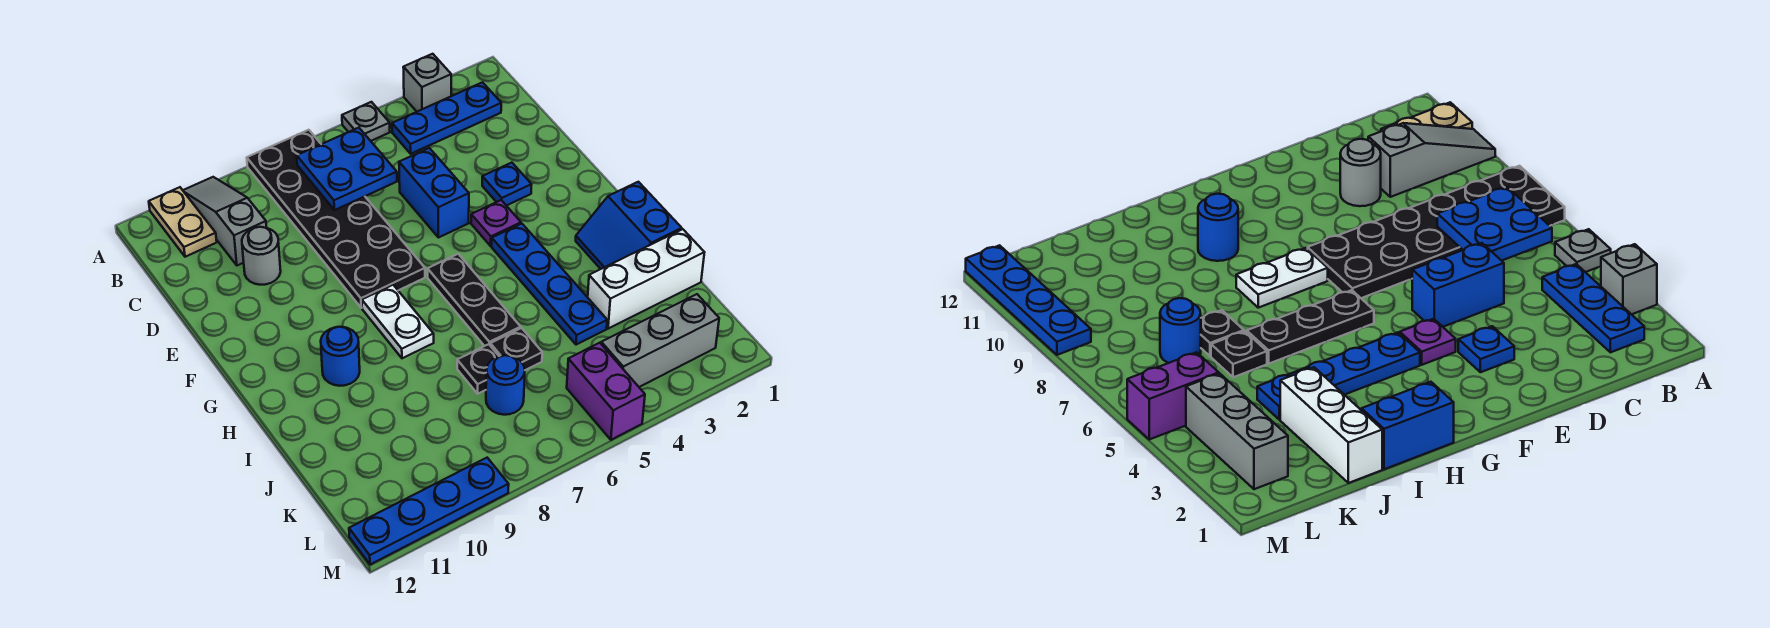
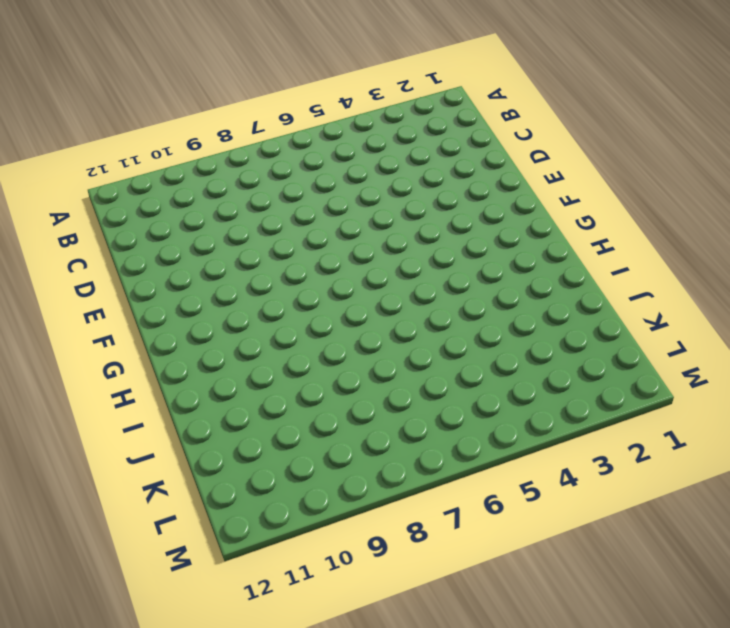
none -> grey 1x1 brick [403,54,451,112]
none -> grey 1x1 plate [342,102,390,141]
none -> black 2x6 plate [247,130,425,308]

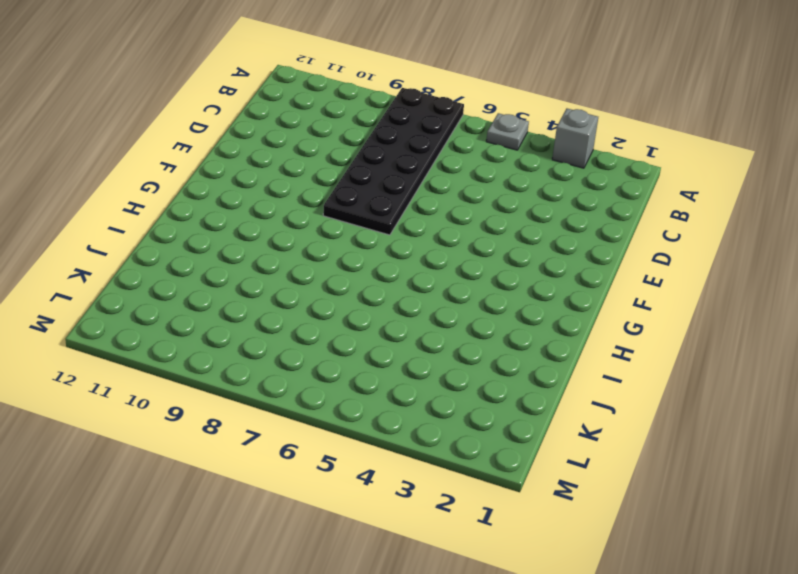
none -> grey 1x3 slope [183,177,266,265]
none -> tan 1x2 plate [149,187,217,257]
none -> blue 1x3 plate [392,82,501,154]

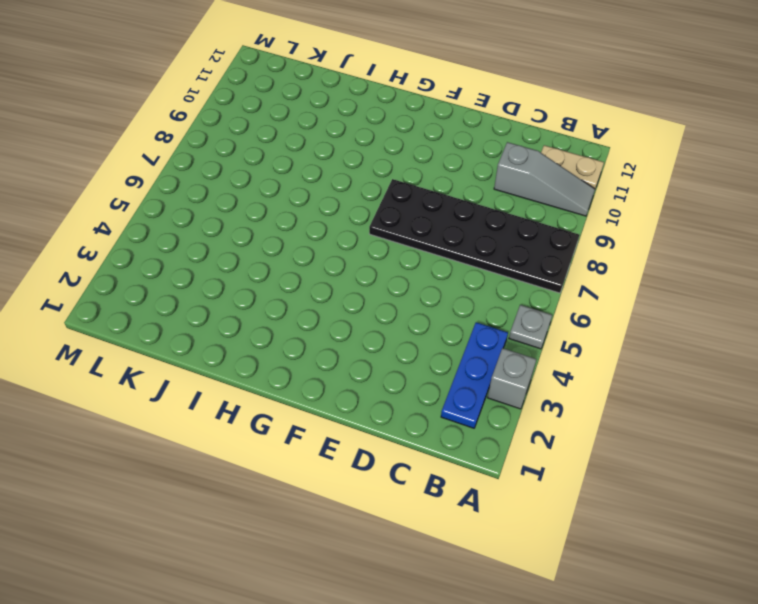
none -> blue 1x2 brick [399,148,469,238]
none -> grey 1x1 round brick [242,227,281,285]
none -> blue 1x1 plate [482,163,532,206]

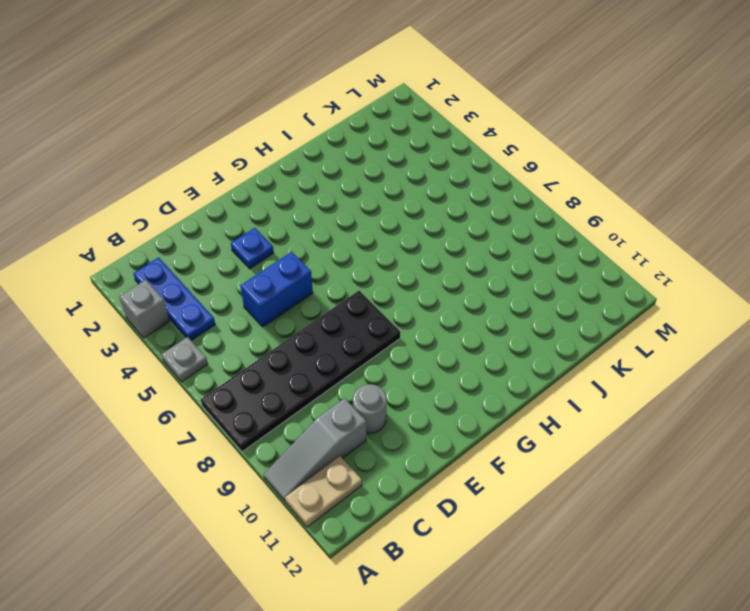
none -> purple 1x1 plate [471,200,521,246]
none -> blue 1x4 plate [492,224,607,345]
none -> black 1x3 plate [428,254,521,346]

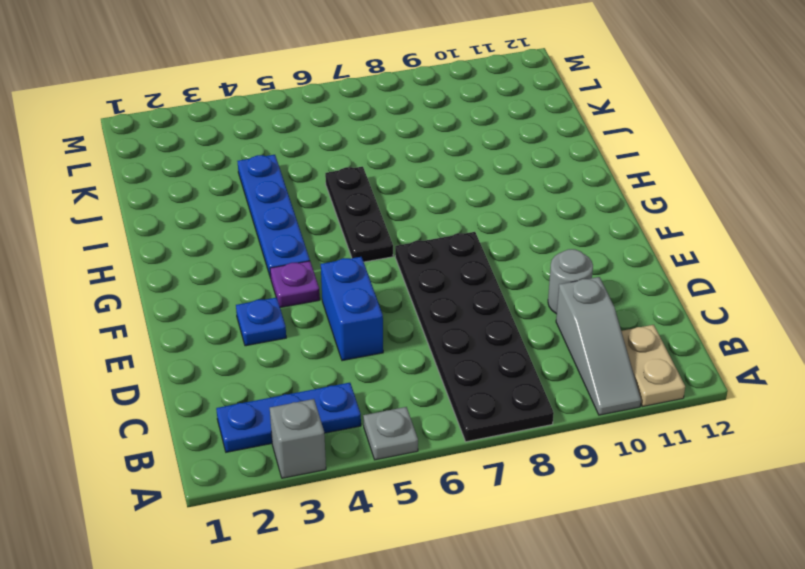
none -> white 1x2 plate [362,285,434,358]
none -> blue 2x2 slope [576,182,682,269]
none -> blue 1x1 round brick [321,327,360,386]

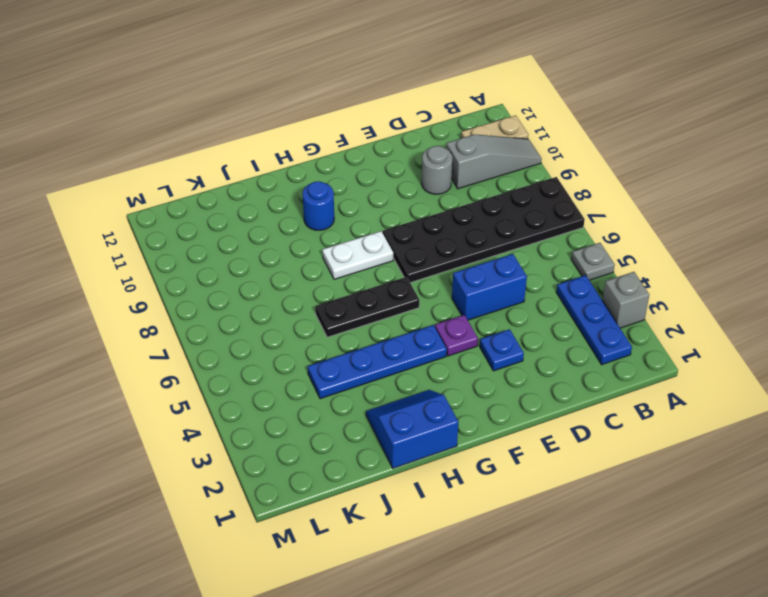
none -> white 1x3 brick [588,229,704,329]
none -> black 1x1 plate [490,328,542,370]
none -> black 1x1 plate [457,344,498,394]

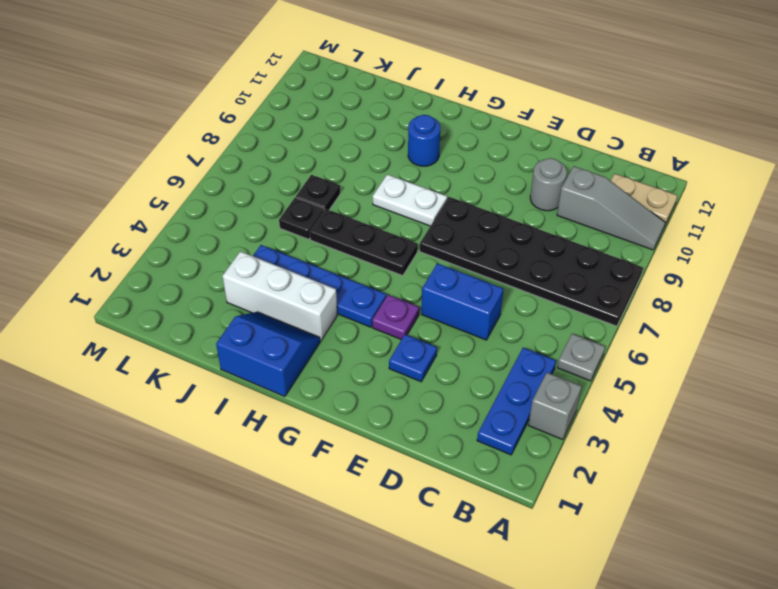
white 1x3 brick [223,251,337,341] -> white 1x3 brick turned to [588,229,704,329]
none -> blue 1x1 round brick [486,355,525,415]
none -> grey 1x3 brick [601,294,719,387]
none -> purple 1x2 brick [567,343,645,440]

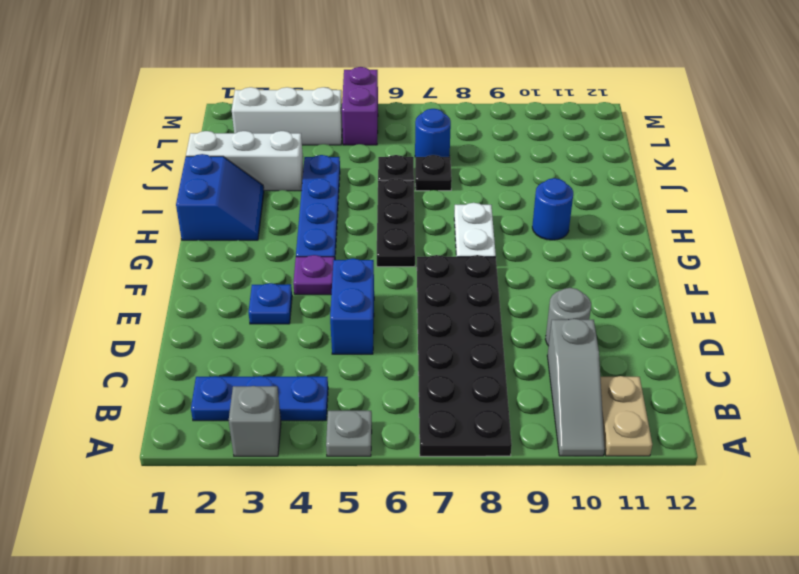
white 1x3 brick [232,87,342,145] -> grey 1x3 brick [601,294,719,387]
none -> blue 1x4 plate [349,458,509,565]
none -> blue 2x2 plate [297,128,397,210]

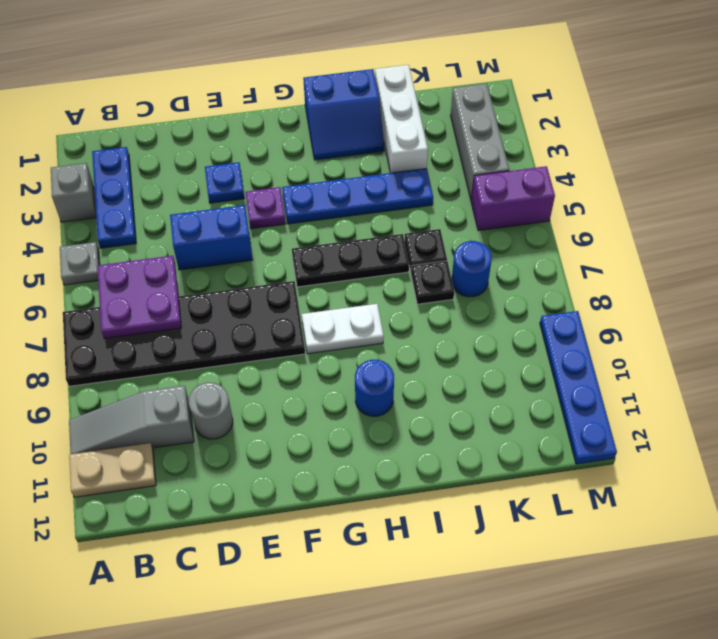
purple 2x2 plate [97,256,181,339] -> blue 2x2 plate [297,128,397,210]

